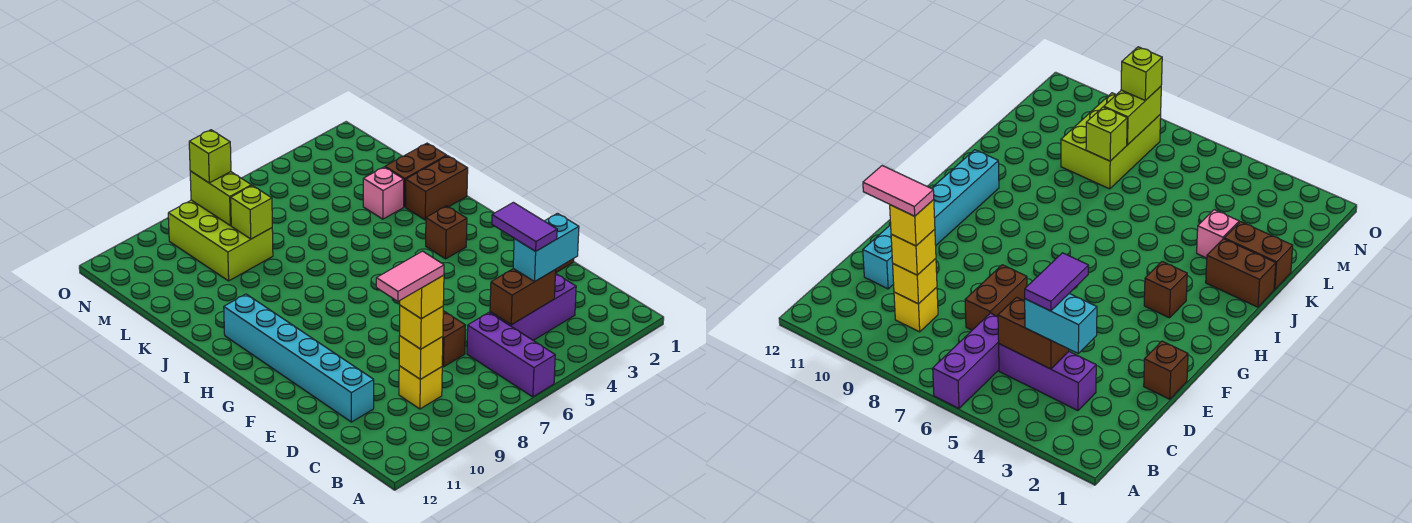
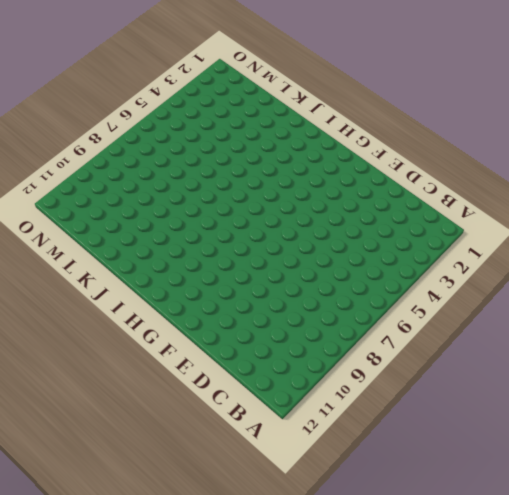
none -> purple 1x3 brick [467,313,555,397]
none -> purple 1x3 brick [490,273,576,341]
none -> yellow 1x1 brick [399,366,442,409]

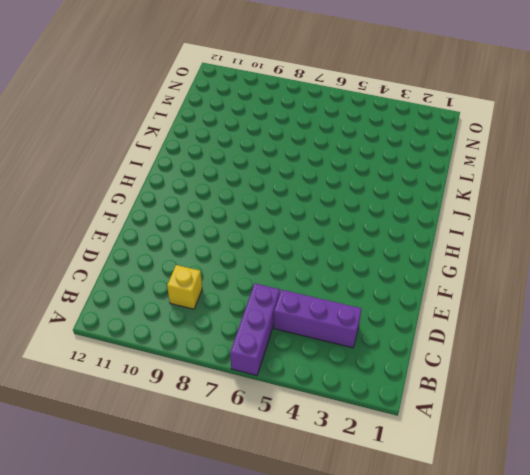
none -> brown 1x2 brick [442,311,465,367]
none -> cyan 1x6 brick [224,294,374,422]
none -> brown 1x1 brick [1144,341,1188,399]

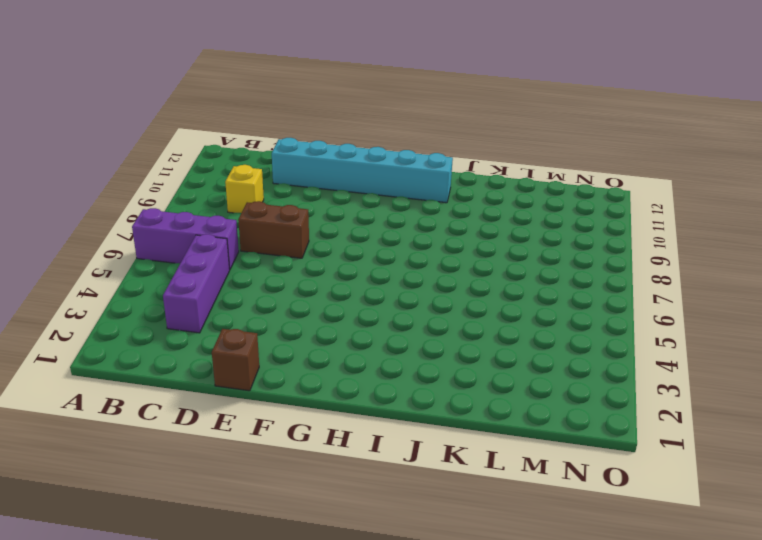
none -> brown 1x1 brick [426,206,467,259]
none -> brown 1x2 brick [406,156,468,220]
none -> brown 1x2 brick [385,143,447,207]

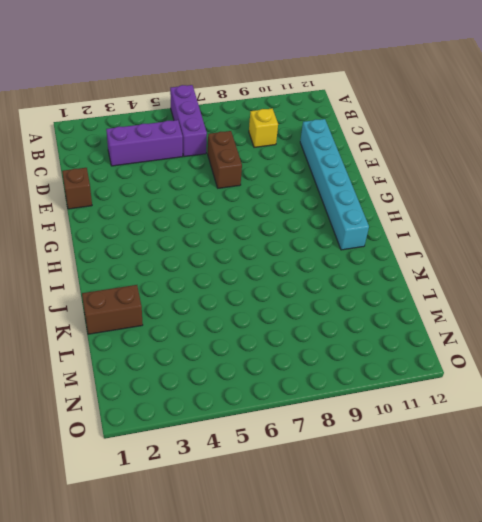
none -> brown 1x1 brick [426,206,467,259]
none -> brown 1x2 brick [406,156,468,220]
none -> pink 1x1 brick [363,167,404,219]

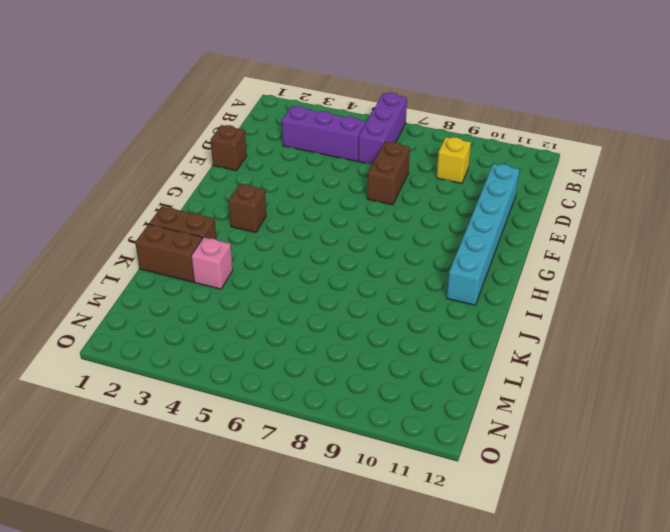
none -> lime 2x3 brick [168,200,273,281]
none -> brown 1x2 brick [490,269,556,325]
none -> yellow 1x1 brick [399,336,443,379]

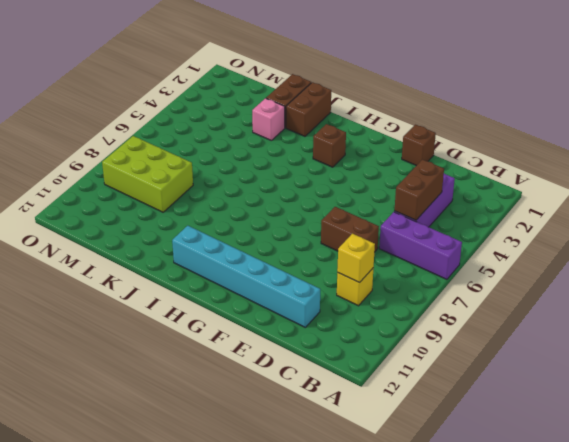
none -> lime 1x1 brick [231,186,272,239]
none -> lime 1x2 brick [190,171,251,226]
none -> cyan 1x2 brick [513,213,579,282]

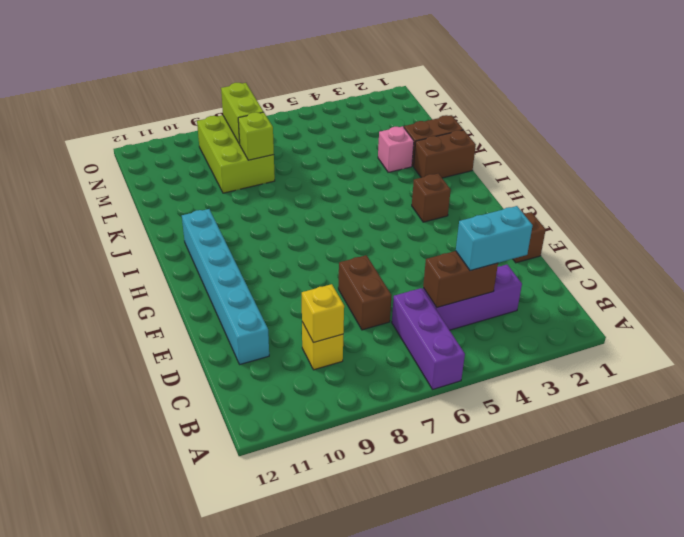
none -> yellow 1x1 brick [400,305,443,349]
none -> lime 1x1 brick [189,130,231,183]
none -> purple 1x2 tile [492,202,557,251]

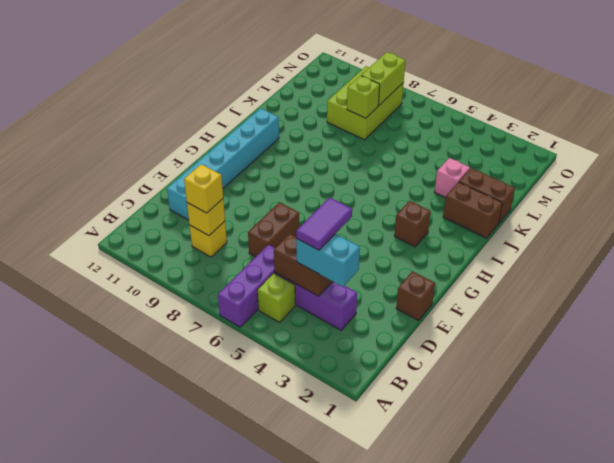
lime 1x1 brick [258,273,295,322] -> lime 1x1 brick moved to [189,130,231,183]
none -> yellow 1x1 brick [400,275,444,319]
none -> pink 1x2 tile [376,251,444,301]

